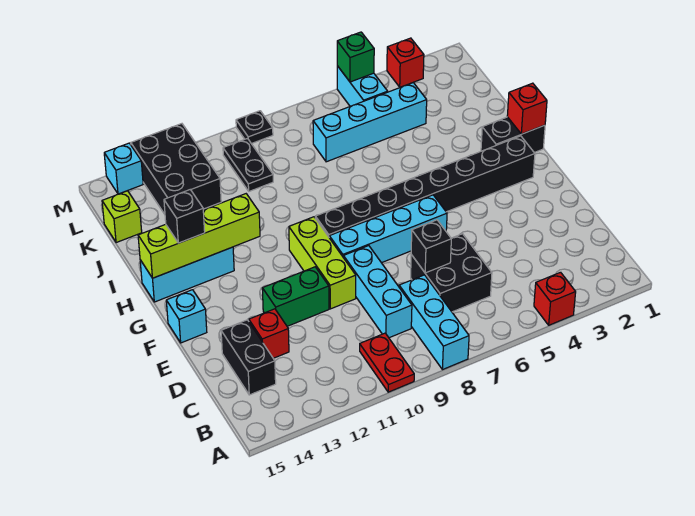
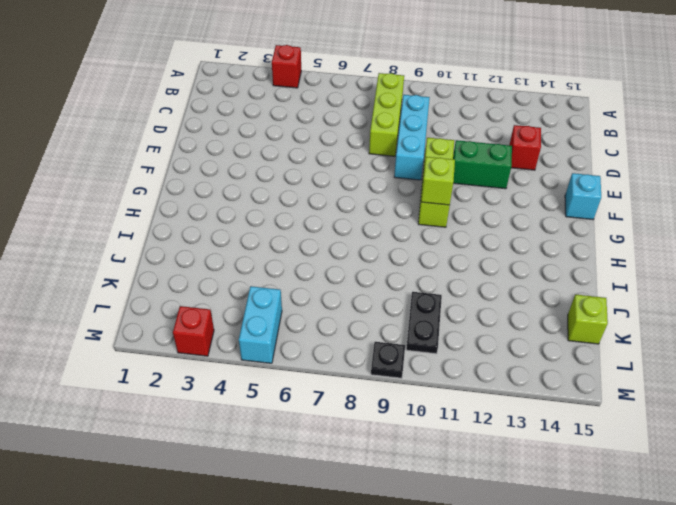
lime 1x3 brick [369,73,404,156] -> cyan 1x3 brick [399,275,469,370]
lime 1x1 brick [421,157,455,205] -> none
none -> red 1x2 plate [360,333,414,392]
none -> black 2x2 brick [411,234,492,312]
none -> black 1x2 brick [221,320,276,395]

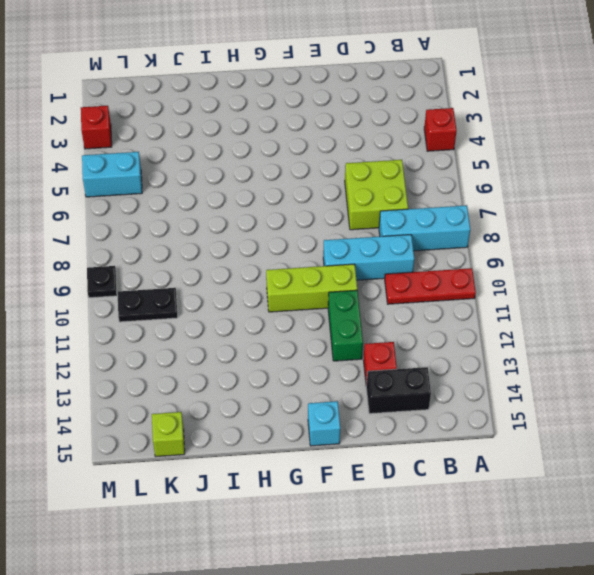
red 1x3 plate [385,268,476,304] -> red 1x2 plate [360,333,414,392]
lime 2x2 brick [345,160,408,230] -> black 2x2 brick [411,234,492,312]
none -> cyan 1x4 brick [329,195,447,263]
none -> black 1x8 brick [315,136,535,237]
none -> black 1x2 brick [481,117,545,153]

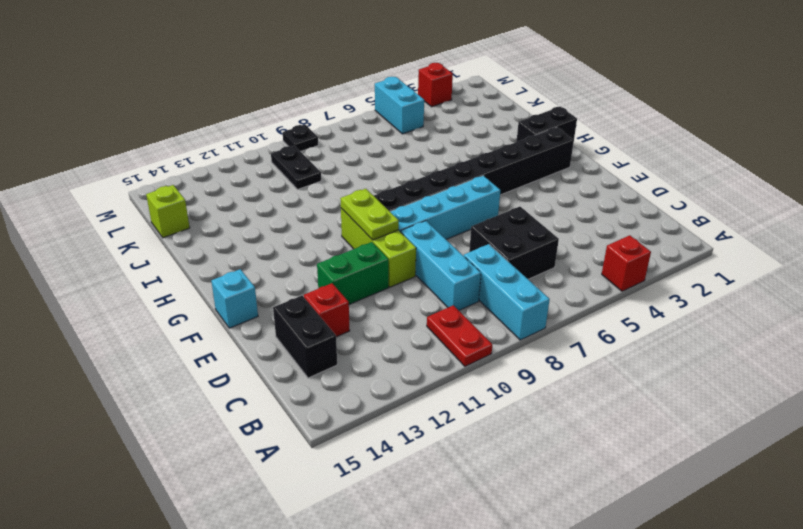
lime 1x2 plate [340,189,399,240] -> none
none -> cyan 1x3 brick [140,247,234,302]
none -> cyan 1x4 brick [313,83,427,162]
none -> black 2x3 brick [131,124,221,214]

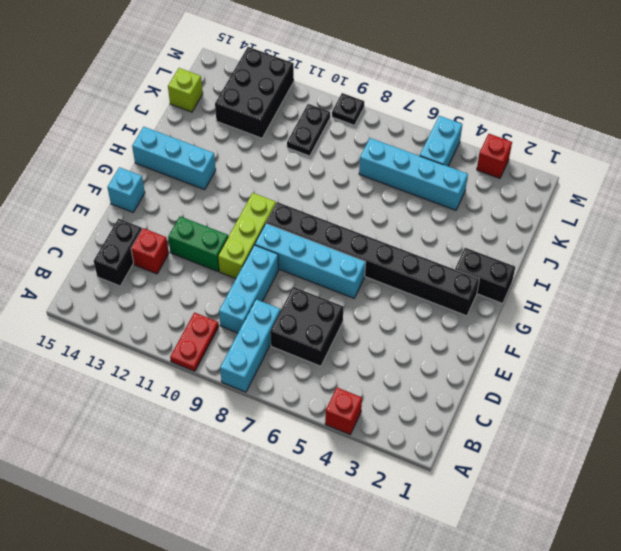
none -> cyan 1x1 brick [104,143,143,194]
none -> black 1x1 brick [411,220,451,273]
none -> red 1x1 brick [507,83,547,134]

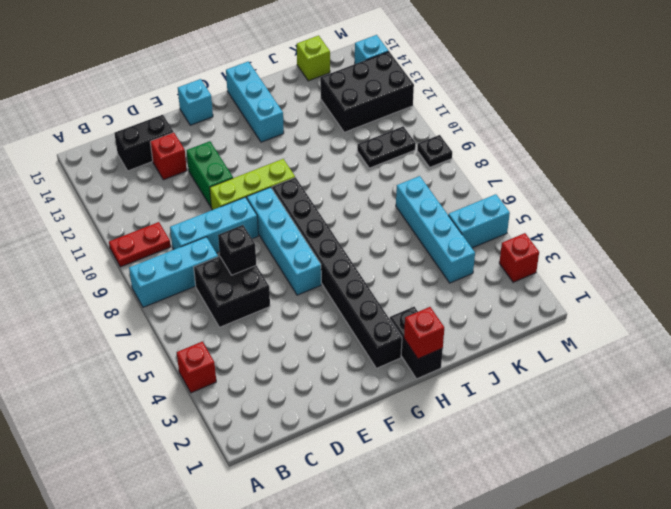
none -> lime 1x4 brick [138,194,260,278]
none -> green 1x1 brick [337,32,374,82]
none -> black 1x1 brick [164,190,205,243]

